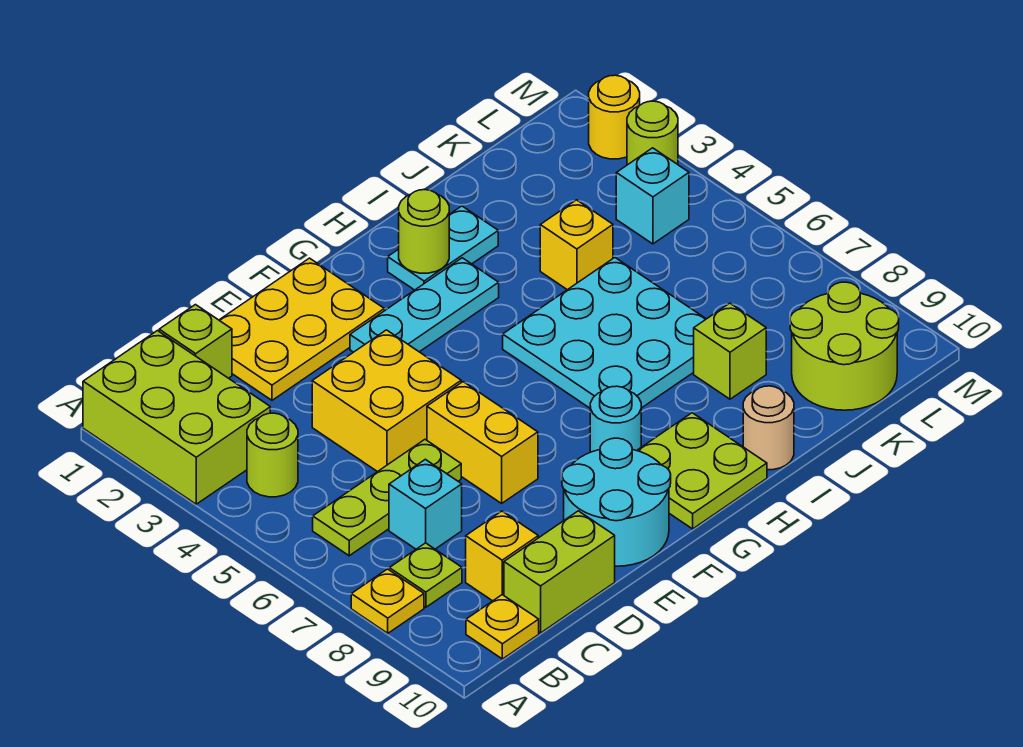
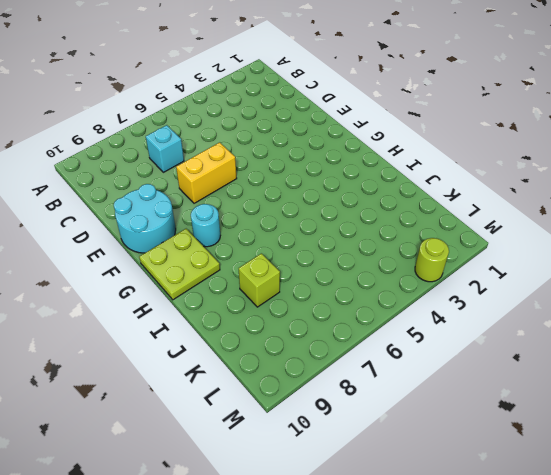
none -> lime 2x3 brick [83,331,270,504]
none -> yellow 1x1 plate [351,569,424,633]
none -> lime 1x1 round brick [247,413,298,497]

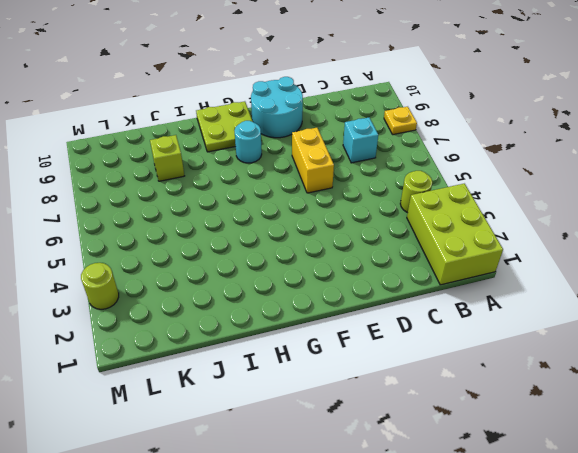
none -> lime 1x3 plate [313,440,461,556]
none -> lime 1x1 plate [389,543,462,607]
none -> yellow 1x1 plate [466,595,539,659]

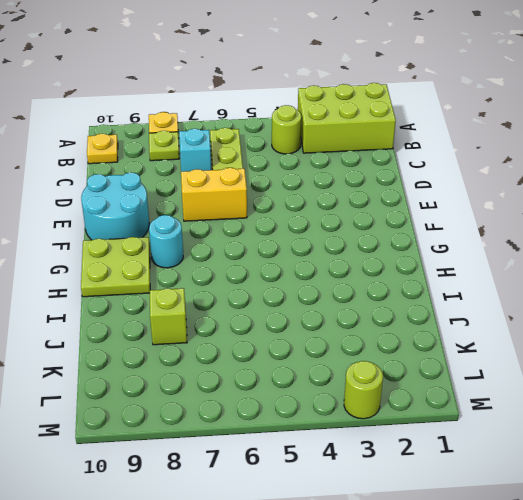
none -> lime 1x1 brick [159,305,232,378]
none -> yellow 1x1 brick [466,511,538,601]
none -> lime 1x2 brick [504,511,615,633]

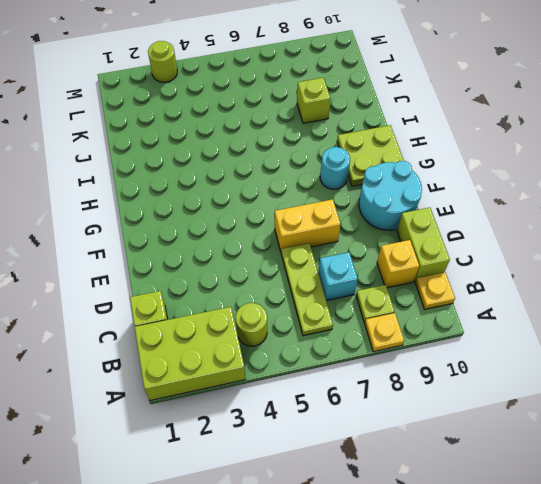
none -> yellow 2x3 plate [219,258,384,400]
none -> yellow 2x2 brick [312,330,461,472]
none -> cyan 1x3 plate [350,258,499,352]

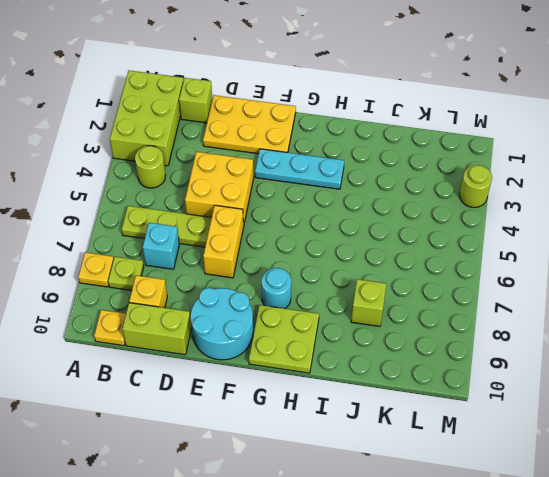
none -> cyan 1x2 plate [388,206,498,290]
none -> cyan 3x3 plate [503,258,706,408]
none -> tan 1x1 round brick [743,386,794,470]

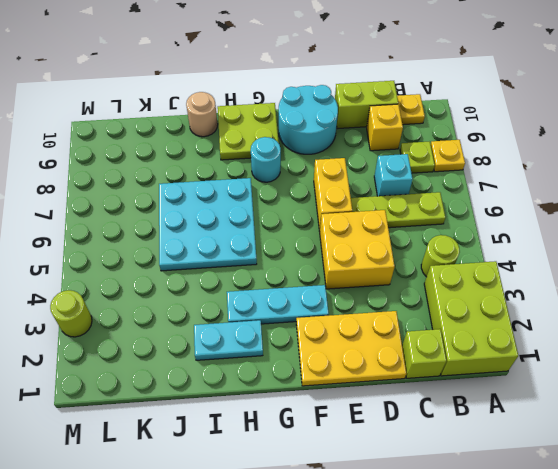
none -> yellow 1x1 brick [540,200,613,290]
none -> lime 1x1 brick [694,303,766,399]
none -> lime 2x2 round brick [790,282,899,410]

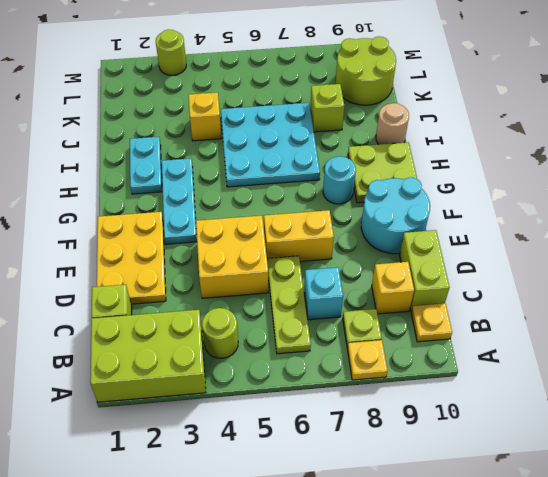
none -> cyan 1x1 brick [616,148,689,244]
none -> yellow 1x1 round brick [589,75,640,159]
none -> lime 1x1 round brick [399,190,449,273]

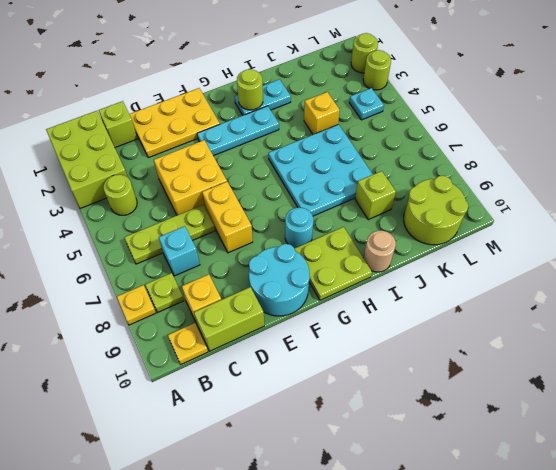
cyan 1x1 plate [349,88,384,120] -> cyan 1x1 brick [616,148,689,244]
lime 1x1 round brick [351,33,378,73] -> yellow 1x1 round brick [589,75,640,159]

